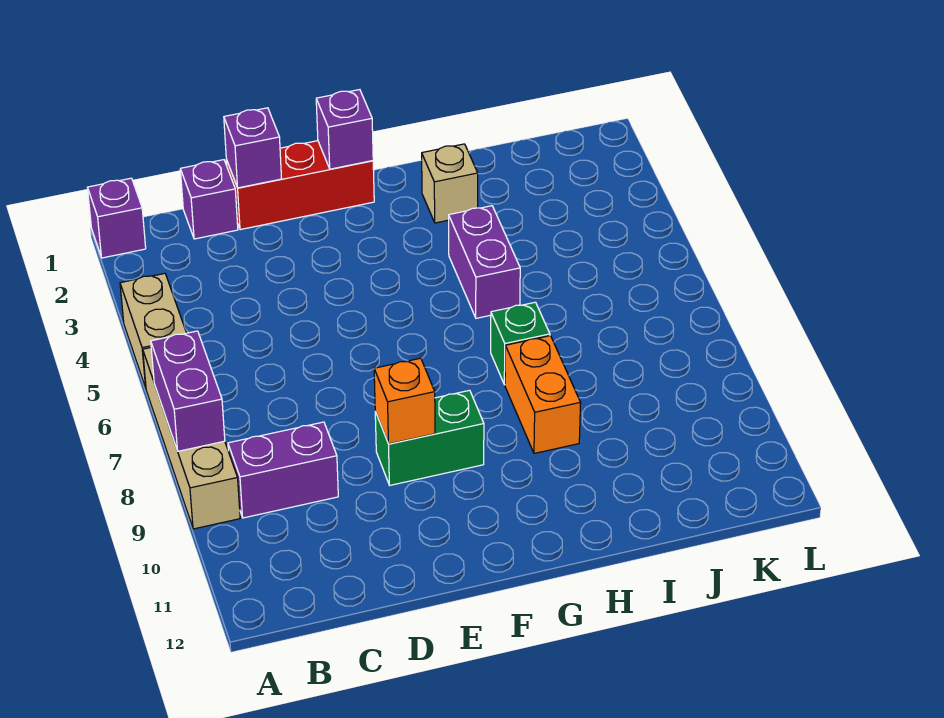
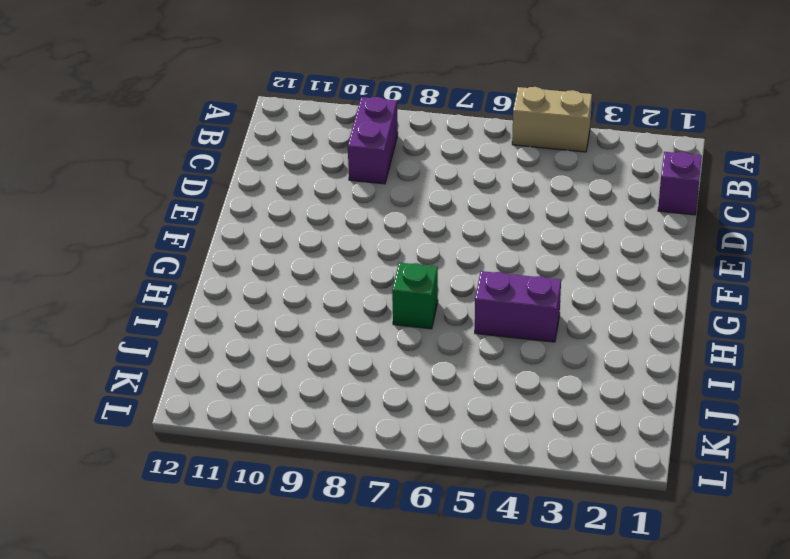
none -> purple 1x1 brick [87,178,146,258]
none -> tan 1x4 brick [143,348,240,529]
none -> red 1x3 brick [226,141,374,230]

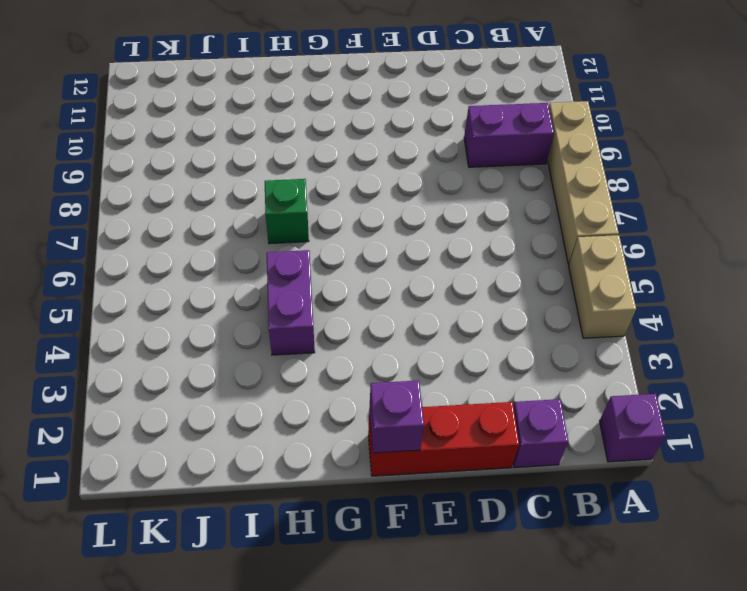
none -> green 1x2 brick [375,390,484,485]
none -> tan 1x1 brick [422,144,478,223]
none -> orange 1x2 brick [505,336,581,453]

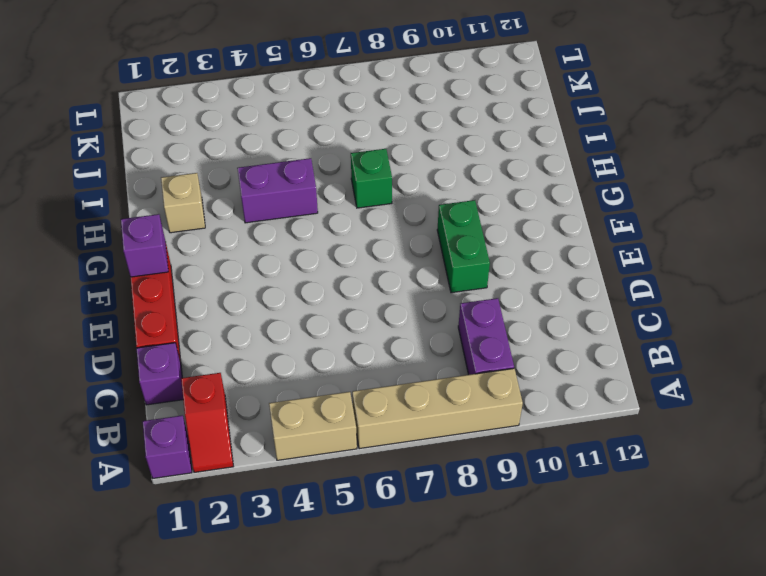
red 1x2 slope [181,373,233,472] -> none
none -> orange 1x2 brick [505,336,581,453]
none -> purple 1x2 brick [151,331,225,451]
none -> purple 1x1 brick [224,108,282,188]

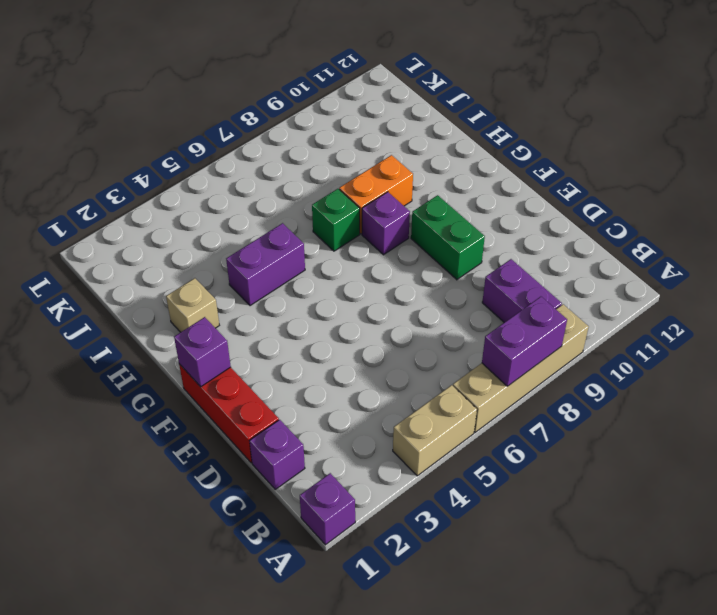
purple 1x1 brick [362,192,410,255] -> purple 1x1 brick moved to [224,108,282,188]
none -> orange 1x1 brick [374,358,435,444]

